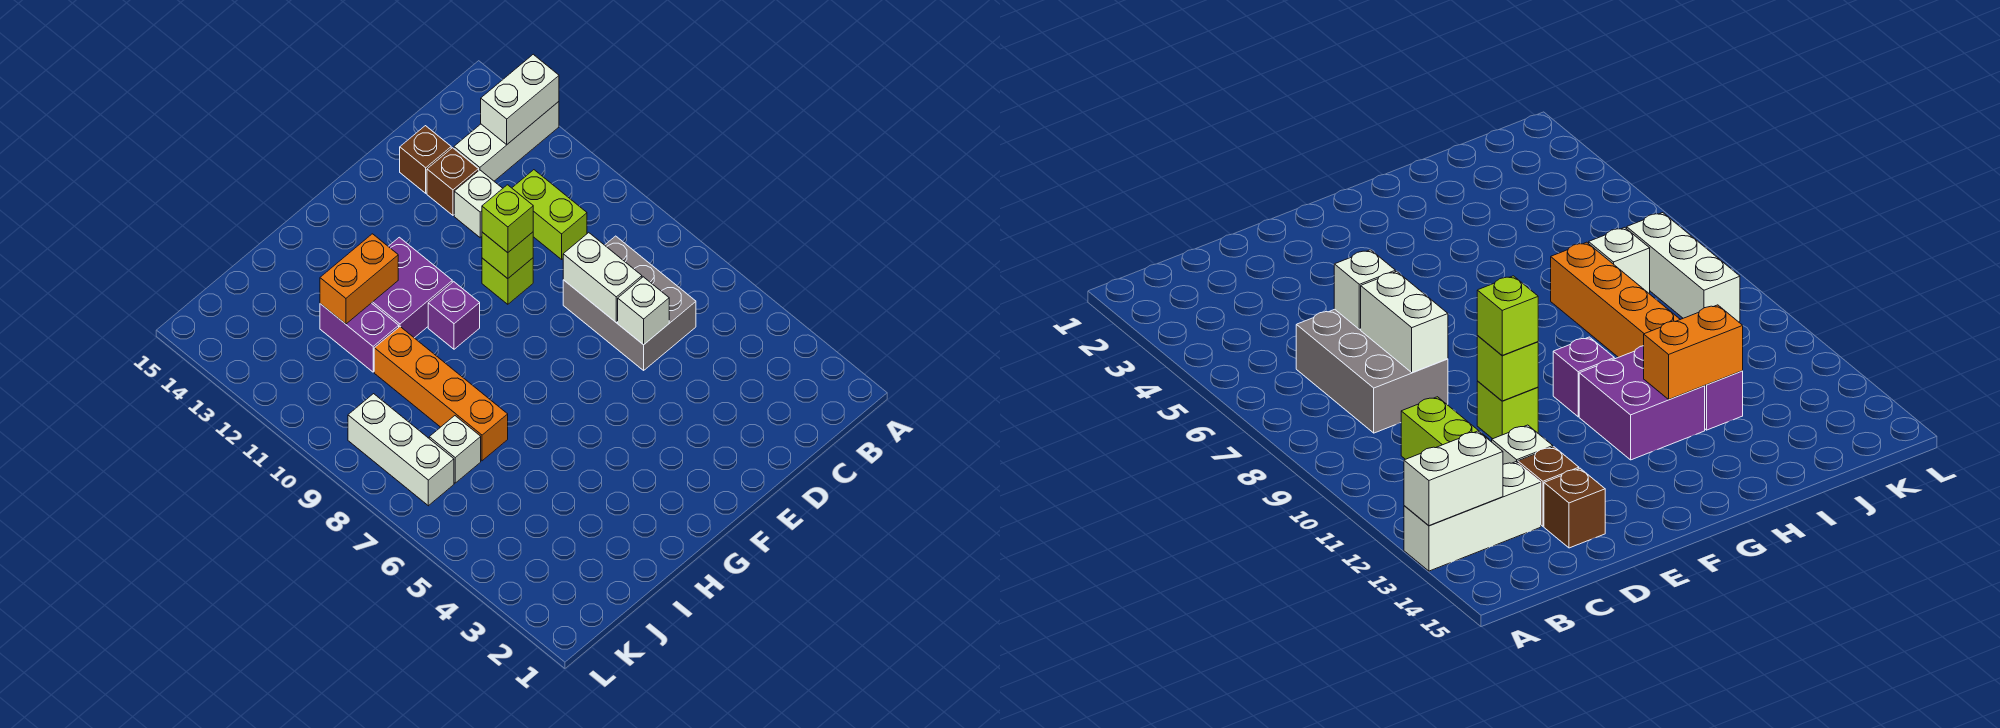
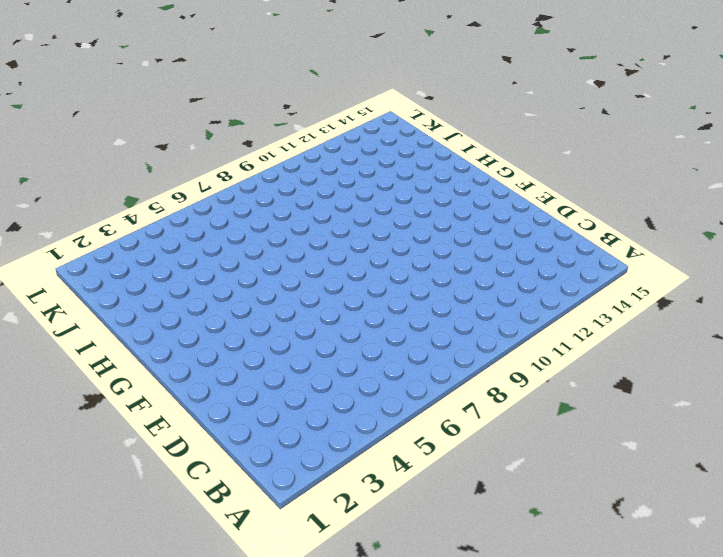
none -> white 1x3 brick [454,102,559,181]
none -> grey 2x3 brick [563,236,696,370]
none -> lime 1x2 brick [512,170,587,259]

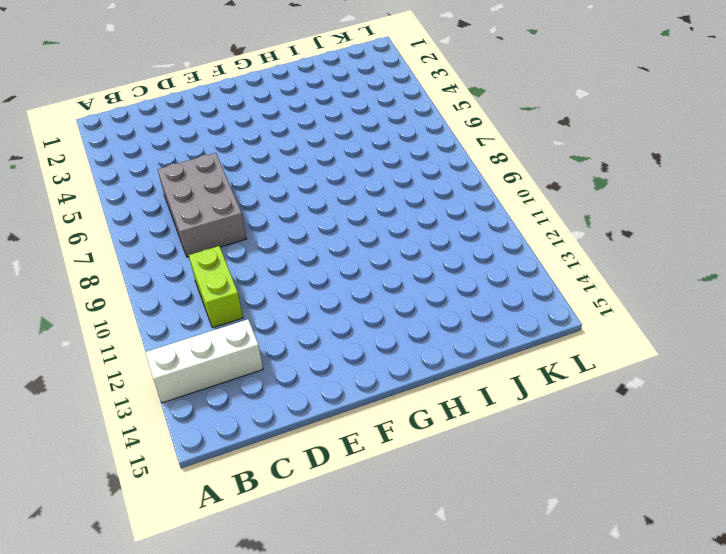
none -> white 1x1 brick [454,170,503,238]
none -> brown 1x1 brick [427,148,479,215]
none -> brown 1x1 brick [400,126,451,193]

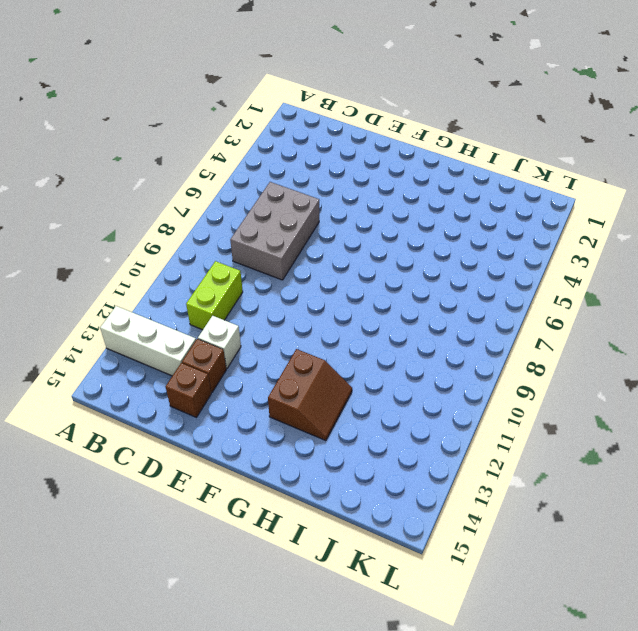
brown 2x2 slope [268,349,352,441] -> purple 2x2 brick [372,237,452,338]
none -> lime 1x1 brick [482,258,533,304]
none -> purple 1x1 brick [428,282,480,349]
none -> orange 1x4 brick [374,327,508,461]

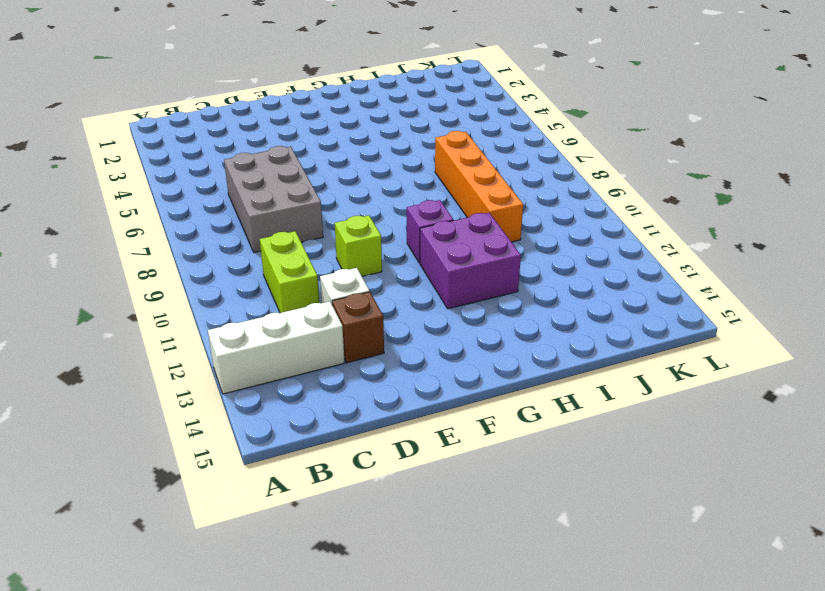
none -> brown 1x1 brick [400,126,451,193]
none -> purple 1x2 brick [320,303,399,372]
none -> white 1x1 brick [429,416,481,483]

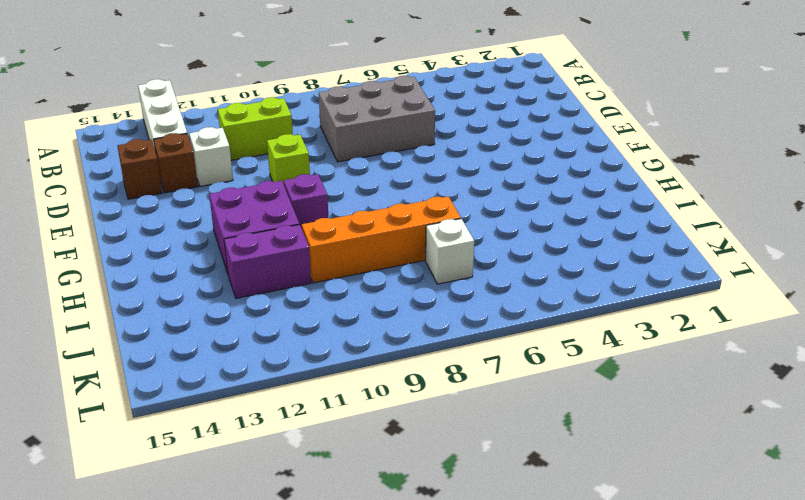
none -> white 1x3 brick [348,394,454,506]
none -> white 1x2 brick [481,54,559,144]
none -> white 1x1 brick [618,277,669,345]

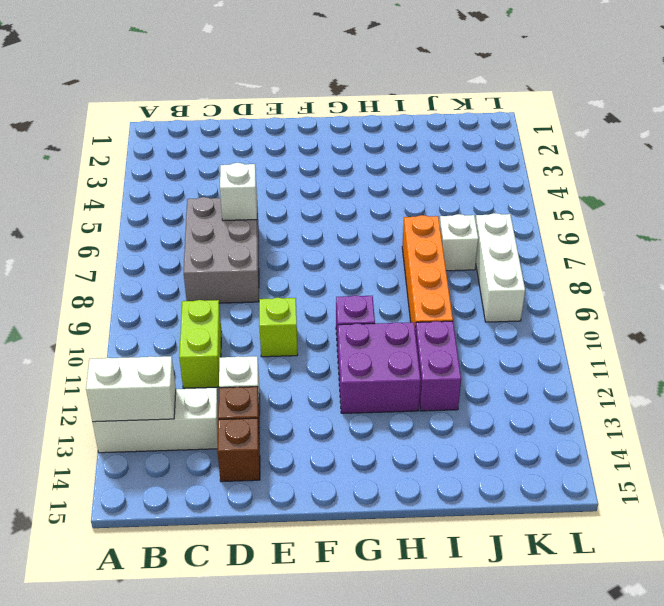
none -> white 1x2 brick [563,233,642,323]
none -> lime 1x1 brick [482,232,533,279]
none -> orange 1x2 brick [320,234,398,324]

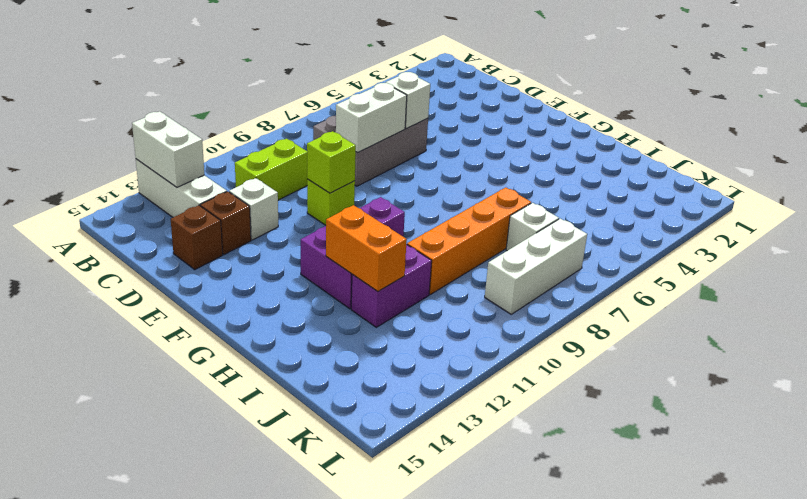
none -> lime 1x1 brick [482,185,533,253]

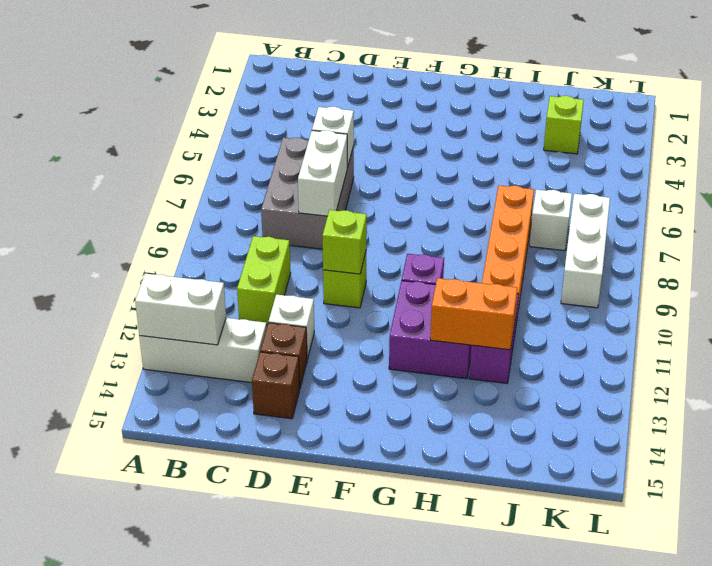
lime 1x1 brick [544,96,584,154] -> lime 1x1 brick moved to [482,185,533,253]

